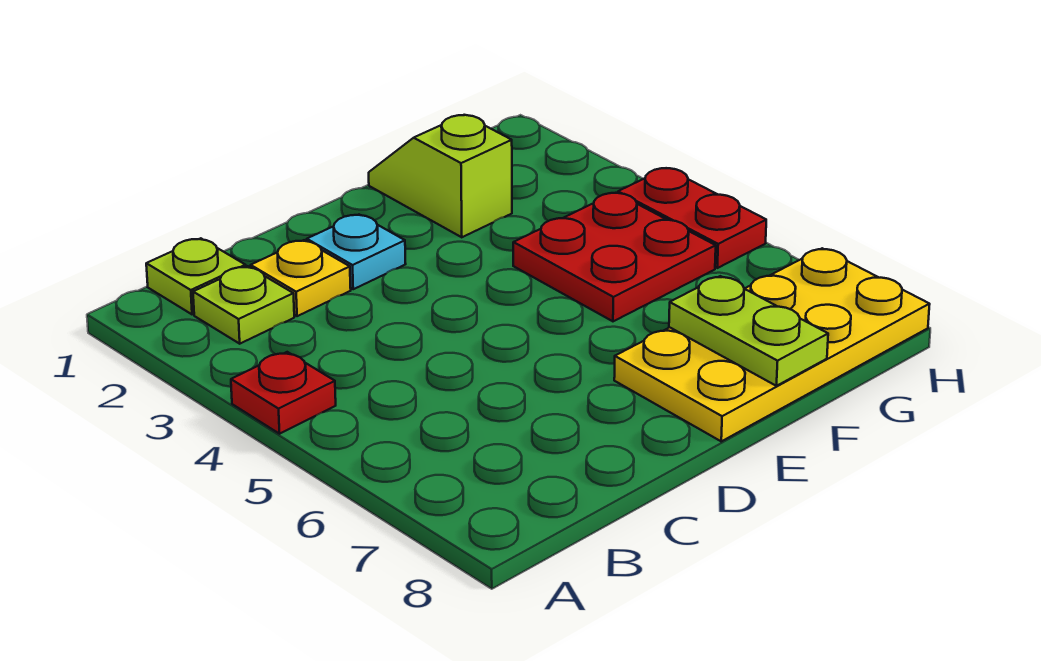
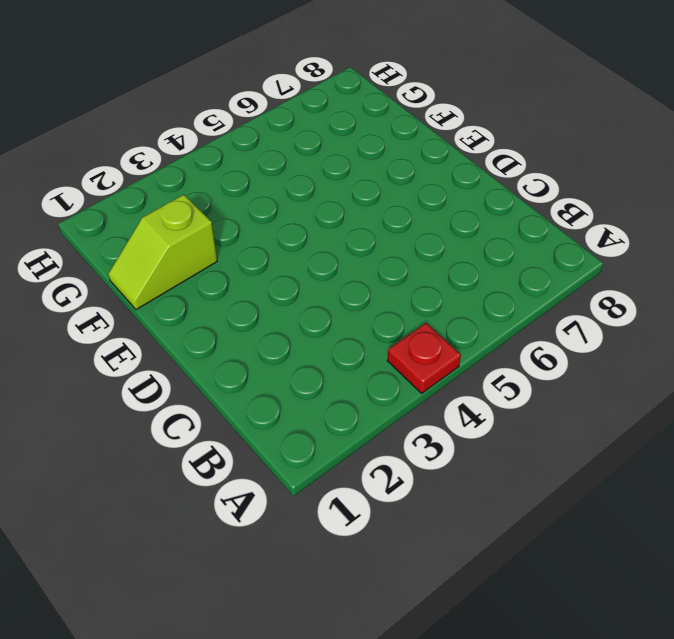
none -> lime 1x1 plate [146,238,246,314]
none -> lime 1x1 plate [193,266,294,344]

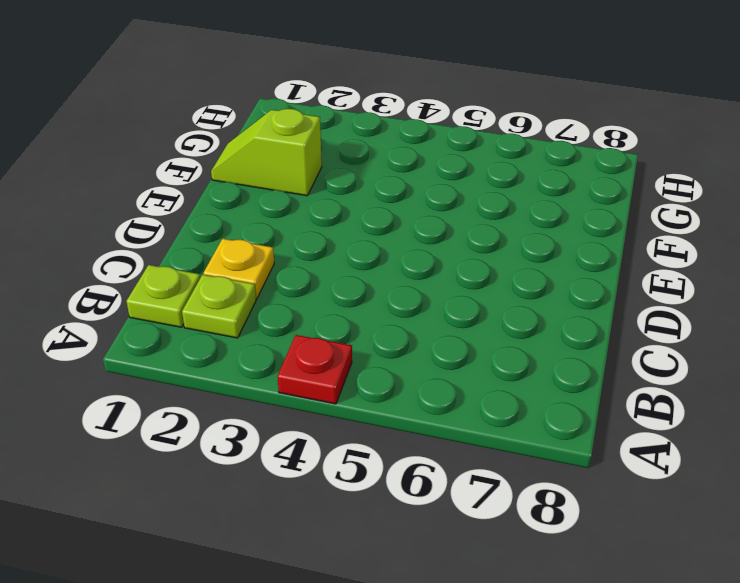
none -> cyan 1x1 plate [307,215,406,289]
none -> yellow 2x4 plate [614,248,930,441]

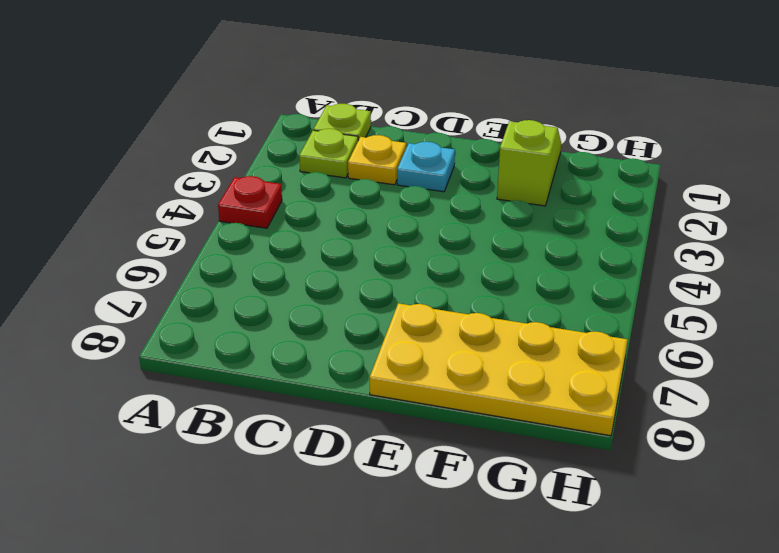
none -> red 2x2 plate [513,193,716,321]
none -> red 1x2 plate [618,168,766,268]

